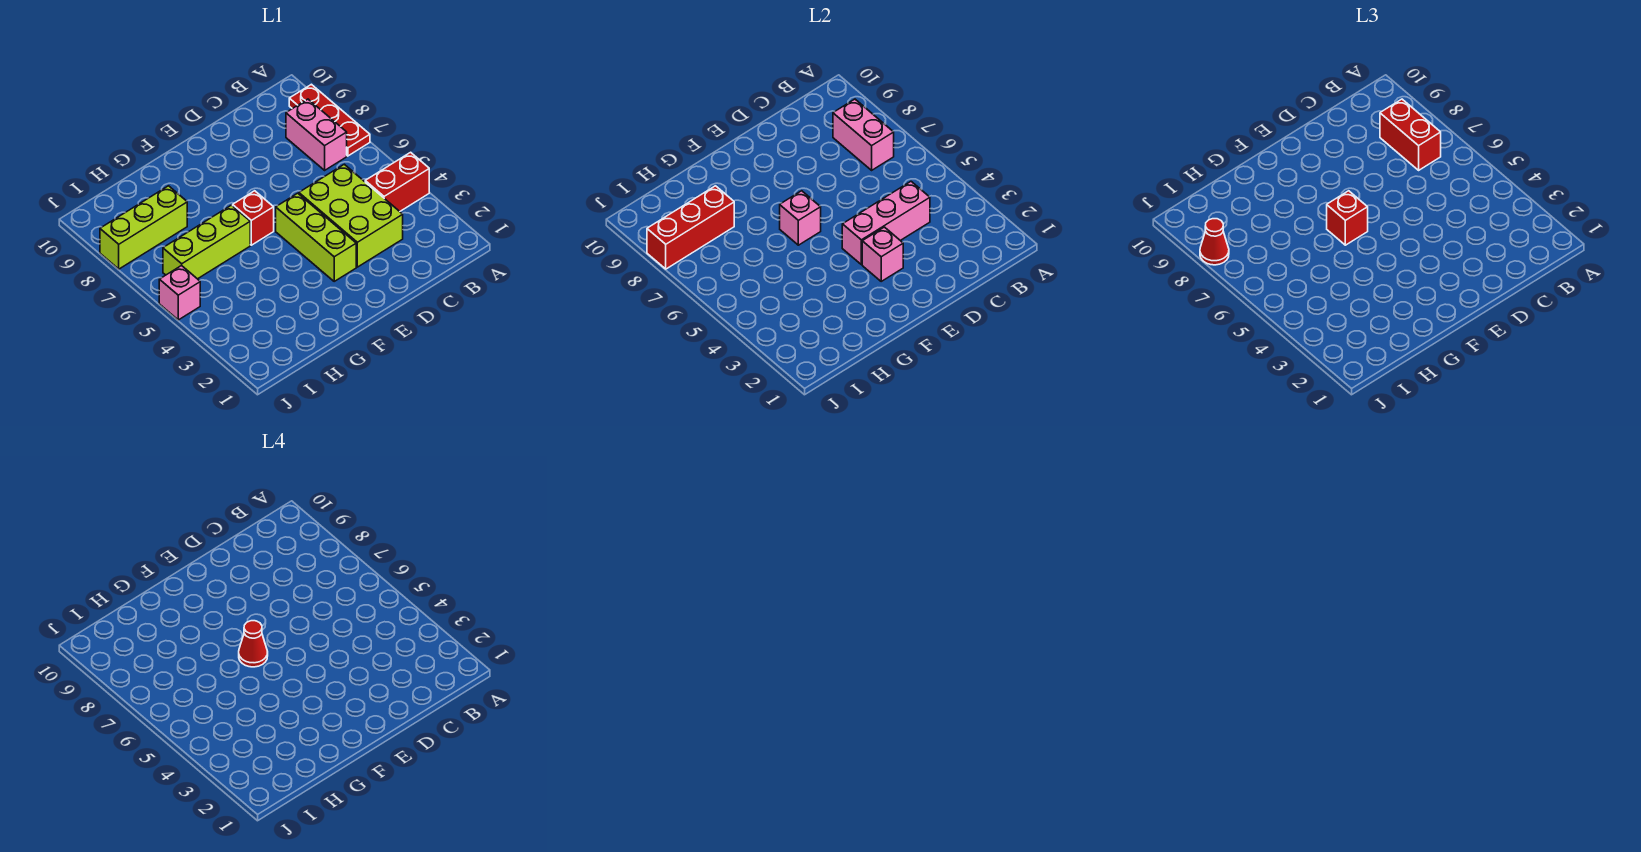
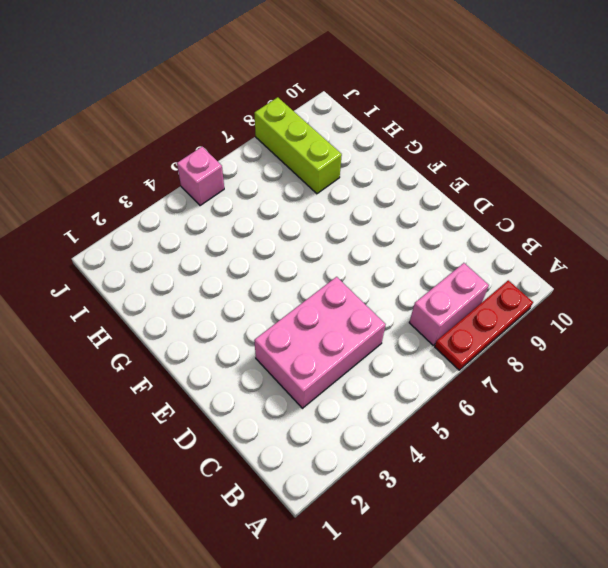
pink 2x3 brick [254,277,386,408] -> lime 2x3 brick [299,164,403,267]
none -> red 1x2 brick [365,152,429,211]
none -> lime 1x3 brick [276,193,356,281]
none -> red 1x1 brick [233,191,274,245]

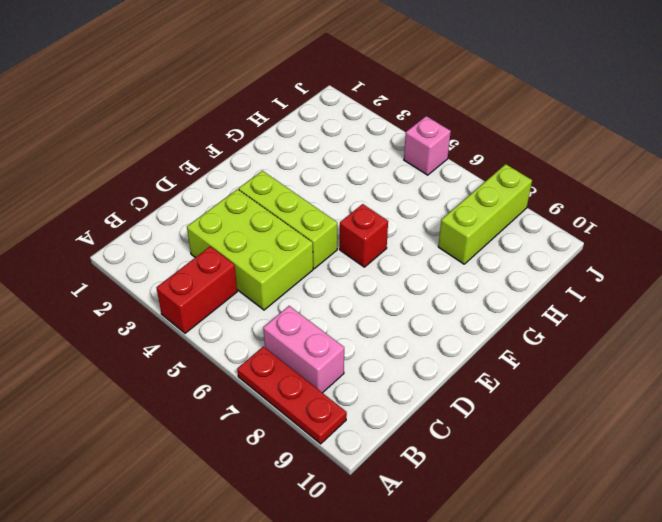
none -> lime 1x3 brick [163,205,250,279]
none -> pink 1x2 brick [833,99,894,170]
none -> pink 1x3 brick [842,182,930,265]

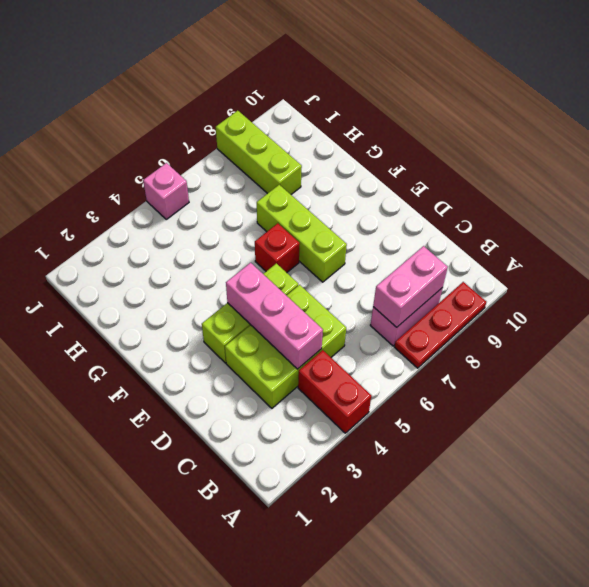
lime 1x3 brick [257,185,347,282] -> lime 1x3 brick moved to [163,205,250,279]
none -> pink 1x1 brick [862,227,903,281]
none -> pink 1x1 brick [780,191,821,245]
none -> red 1x3 brick [647,186,734,269]

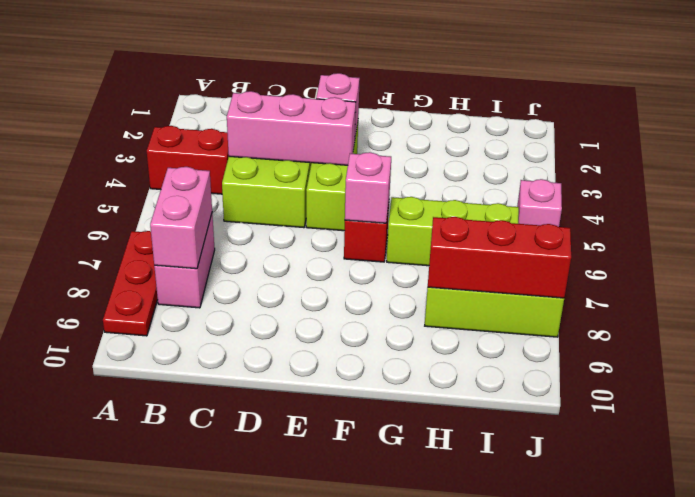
none -> red 1x2 brick [1380,99,1441,170]
none -> red 1x1 brick [1327,191,1368,245]
none -> red 1x1 cone [1200,219,1229,265]

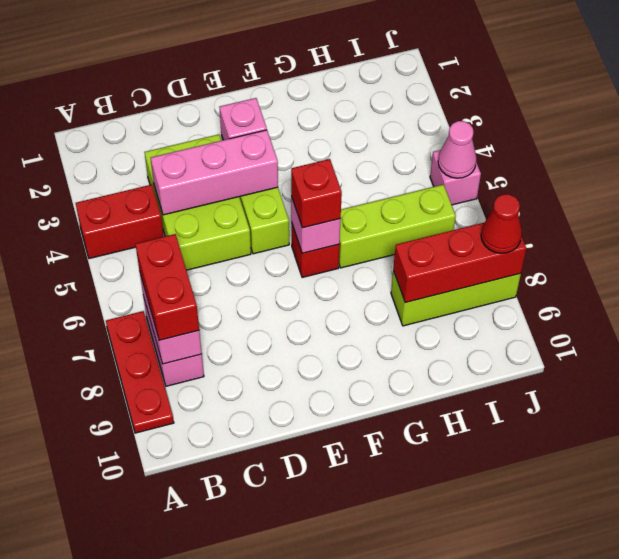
pink 1x1 cone [438,121,477,178] -> none
none -> red 1x1 cone [239,621,268,667]

